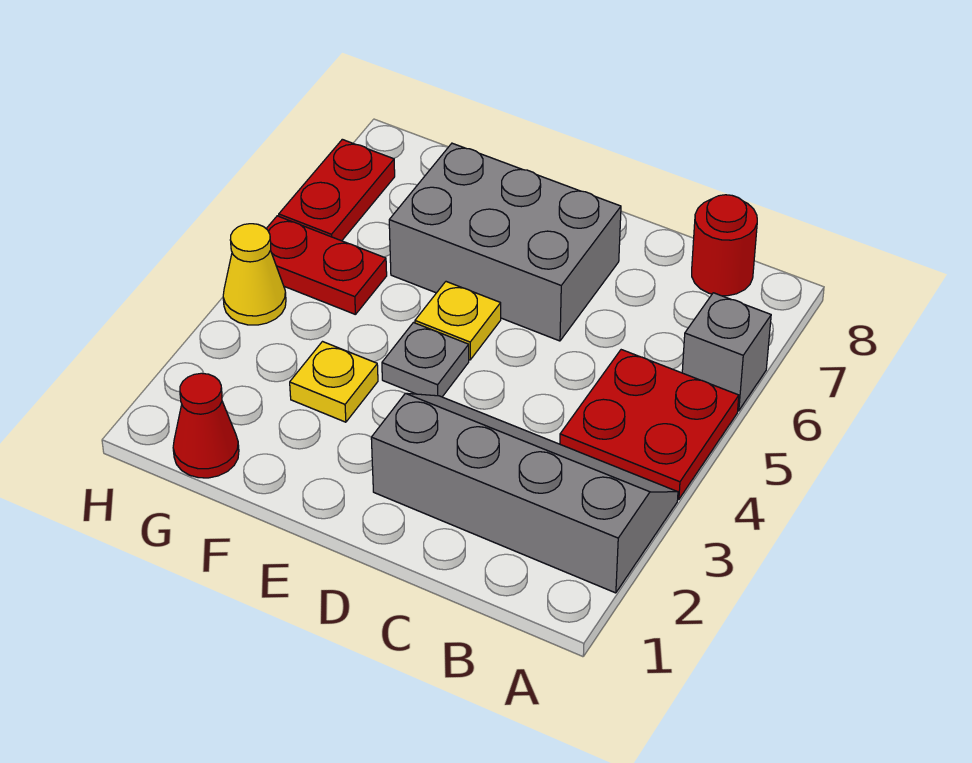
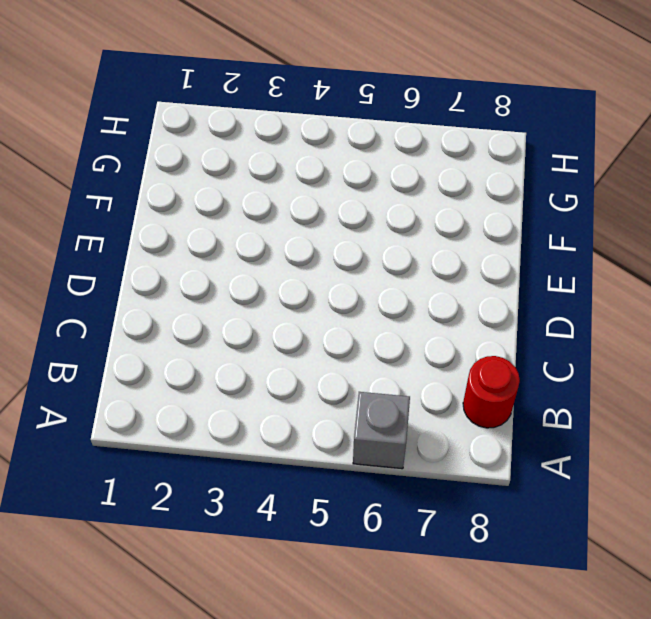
none -> grey 2x4 slope [371,393,678,593]
none -> red 2x2 plate [560,350,739,500]
none -> grey 2x3 brick [389,143,621,341]

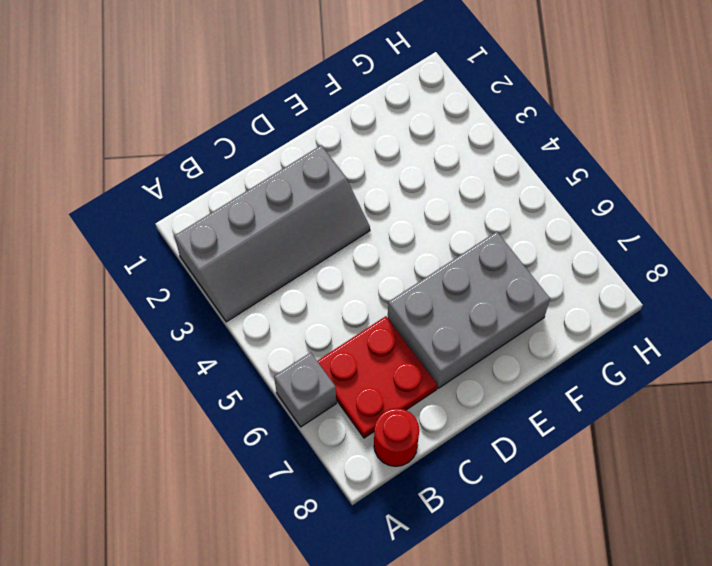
red 2x2 plate [317,316,437,438] -> red 2x2 plate moved to [560,350,739,500]
none -> grey 1x1 plate [382,323,469,397]
none -> yellow 1x1 plate [415,282,501,360]
none -> yellow 1x1 plate [290,342,378,422]

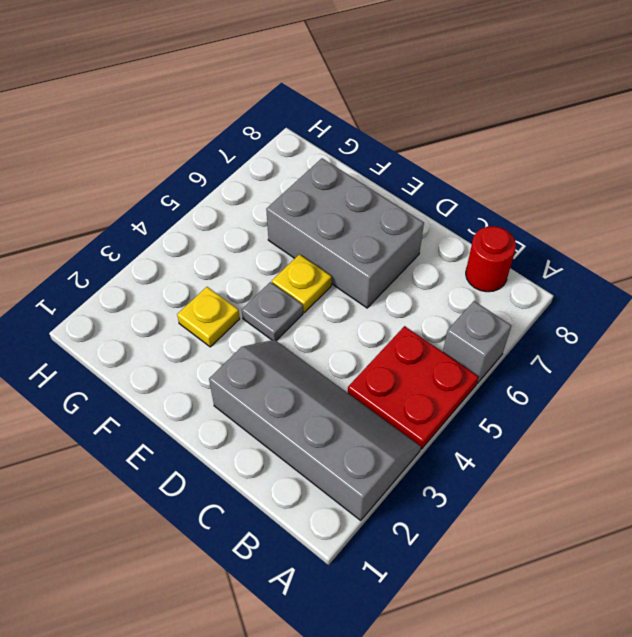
none -> red 1x1 cone [173,373,239,478]
none -> red 1x2 plate [266,216,387,315]
none -> yellow 1x1 cone [223,224,286,325]

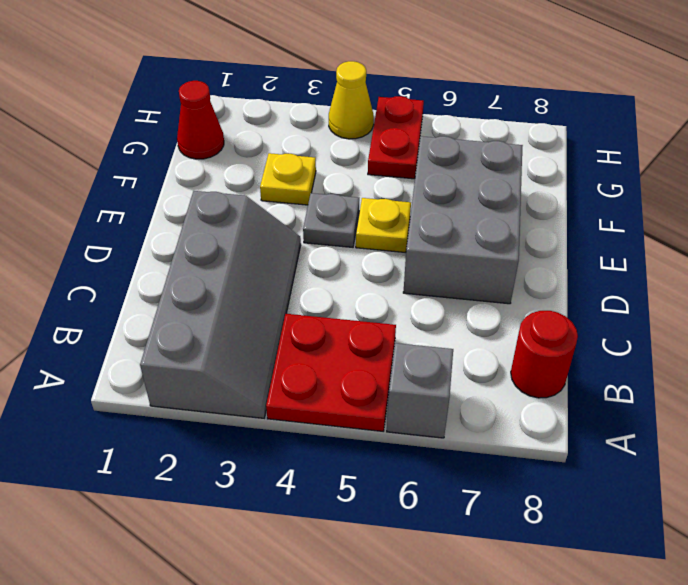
none -> red 1x2 plate [279,139,395,241]

